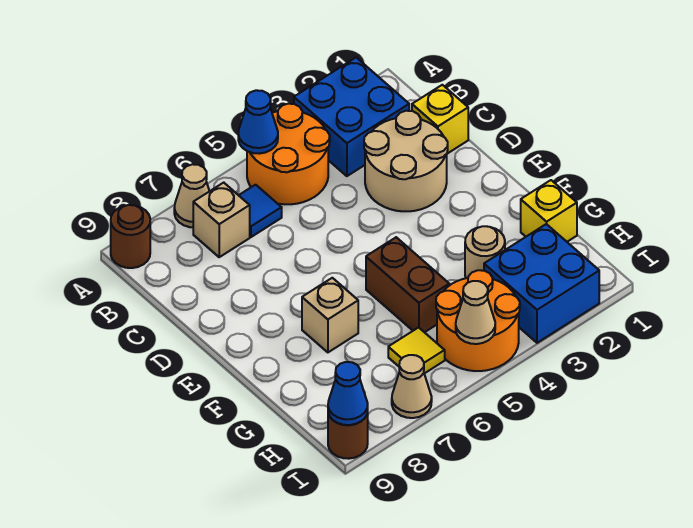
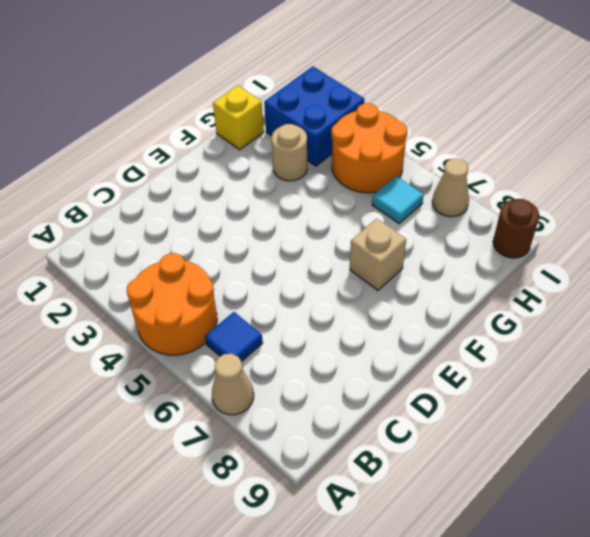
cyan 1x1 tile [372,176,424,224] -> yellow 1x1 tile [388,327,445,374]
none -> blue 2x2 brick [294,58,409,176]
none -> brown 1x1 round brick [111,205,150,268]
none -> tan 1x1 brick [193,183,250,257]

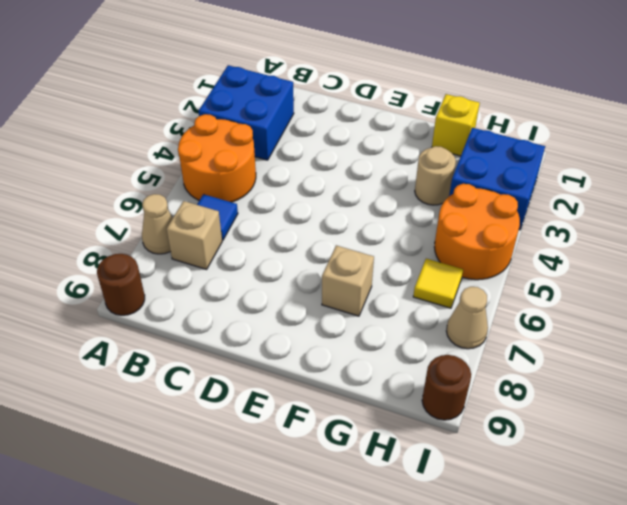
none -> yellow 1x1 brick [412,85,468,154]
none -> tan 2x2 round brick [364,111,448,211]
none -> brown 1x2 brick [366,237,449,332]

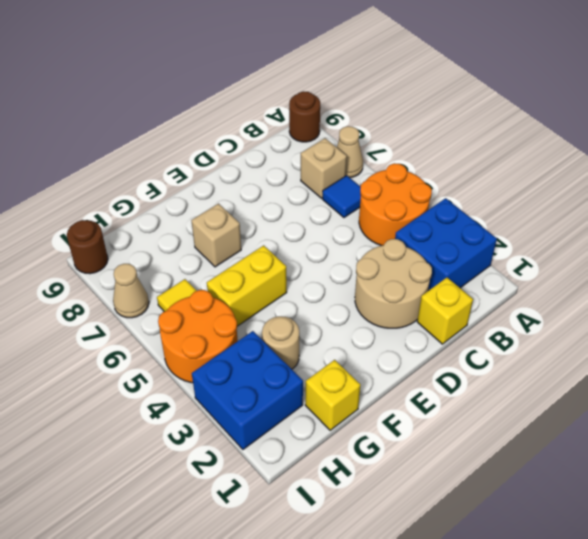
yellow 1x2 brick [207,245,287,326] -> brown 1x2 brick [366,237,449,332]
none -> blue 1x1 cone [238,90,278,154]
none -> tan 1x1 cone [456,281,495,344]
none -> blue 1x1 cone [328,362,368,425]

